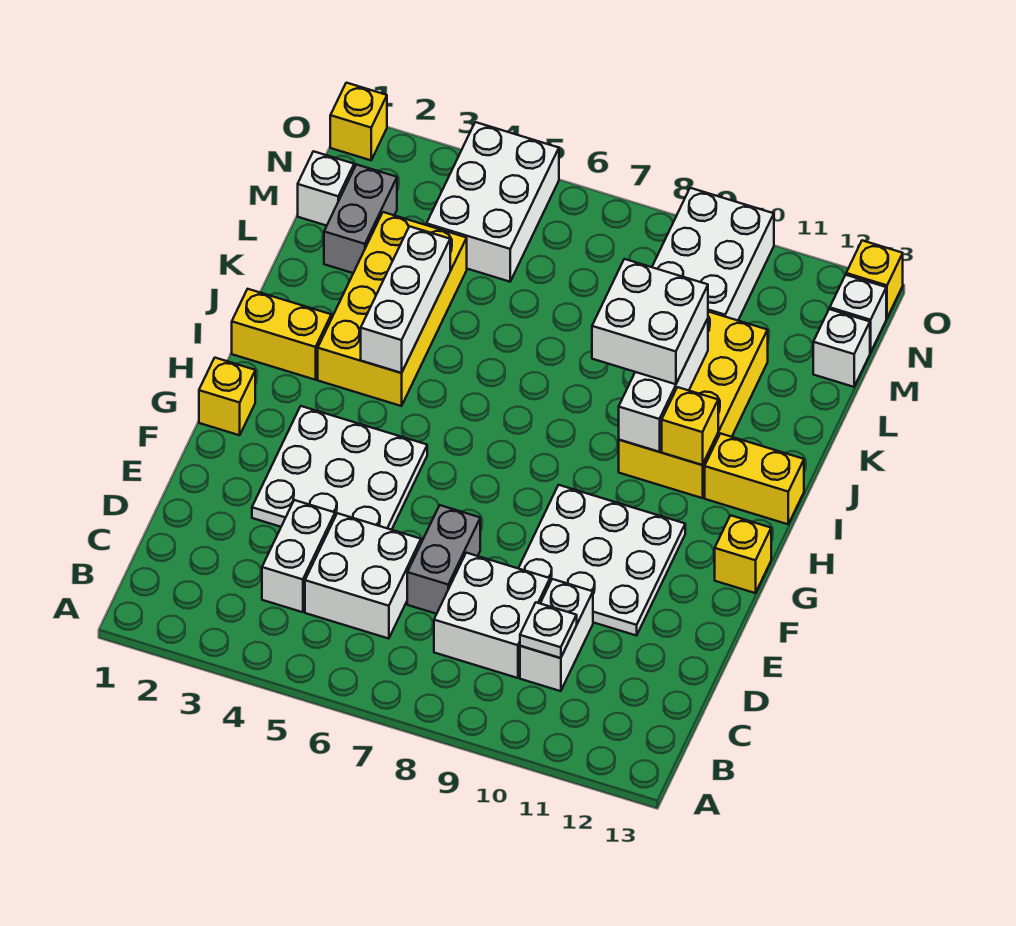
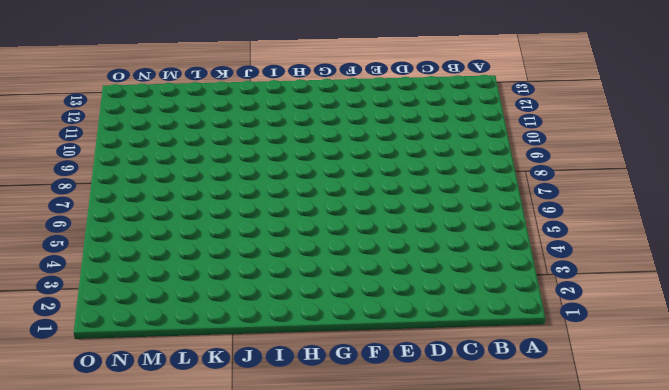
none -> white 1x2 brick [262,500,335,612]
none -> white 2x2 brick [305,513,421,639]
none -> white 2x2 brick [434,553,550,678]

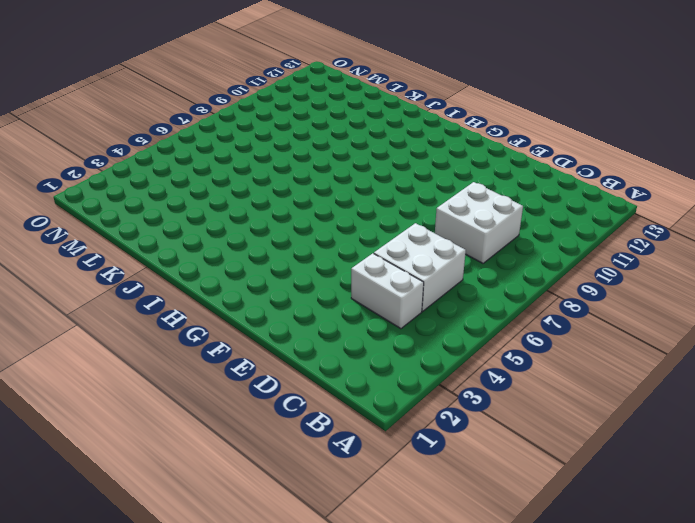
none -> white 1x2 brick [520,579,593,691]
none -> grey 1x2 brick [407,505,480,614]
none -> white 3x3 plate [252,406,427,530]

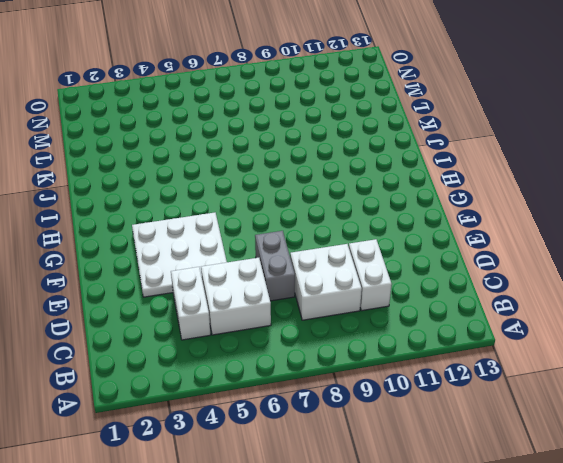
none -> white 3x3 plate [518,485,685,636]
none -> yellow 1x1 brick [199,358,255,435]
none -> yellow 1x1 brick [715,515,771,593]

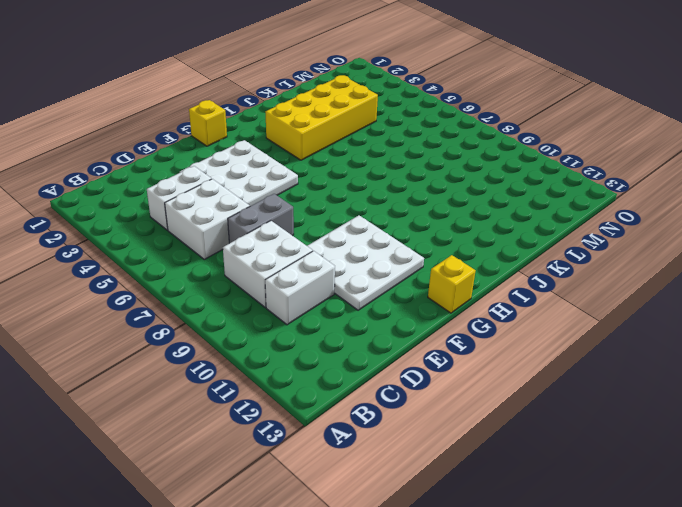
none -> yellow 1x2 brick [232,289,331,380]
none -> yellow 2x4 brick [619,312,768,498]
none -> yellow 1x2 brick [705,433,804,524]

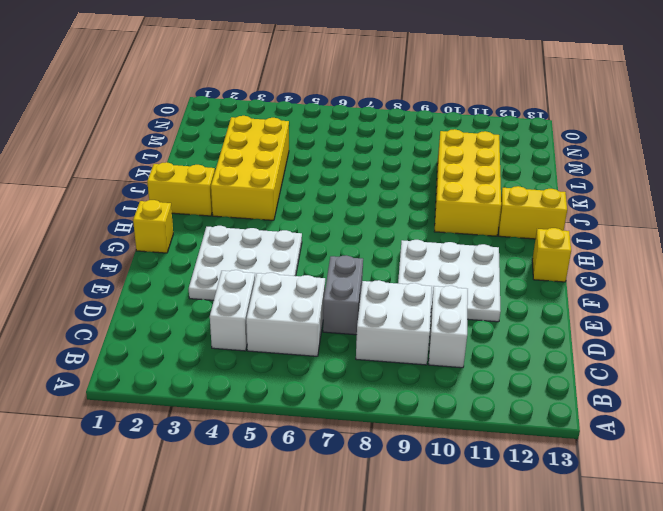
none -> grey 1x2 brick [324,164,397,273]
none -> white 1x1 brick [298,151,354,226]
none -> white 2x3 brick [427,122,559,282]

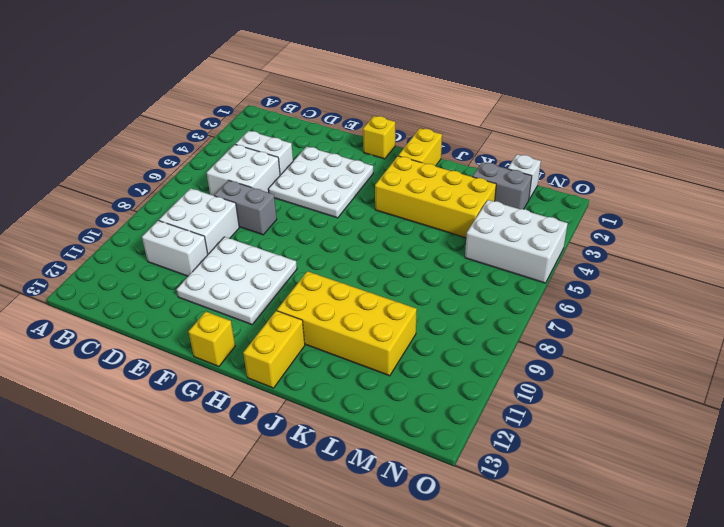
none -> white 2x3 brick [652,188,774,320]
none -> white 1x1 brick [813,309,870,387]
none -> white 1x1 brick [830,275,886,353]

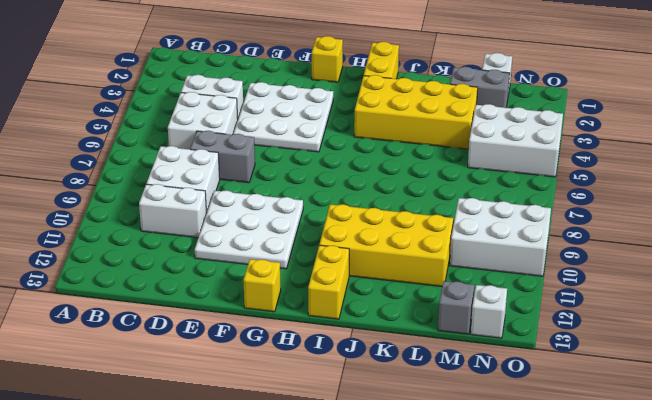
grey 1x1 brick [438,281,474,334] -> white 1x1 brick [813,309,870,387]
none -> yellow 1x1 brick [330,83,387,160]
none -> yellow 1x1 brick [846,240,903,318]
none -> white 1x1 plate [520,602,577,658]

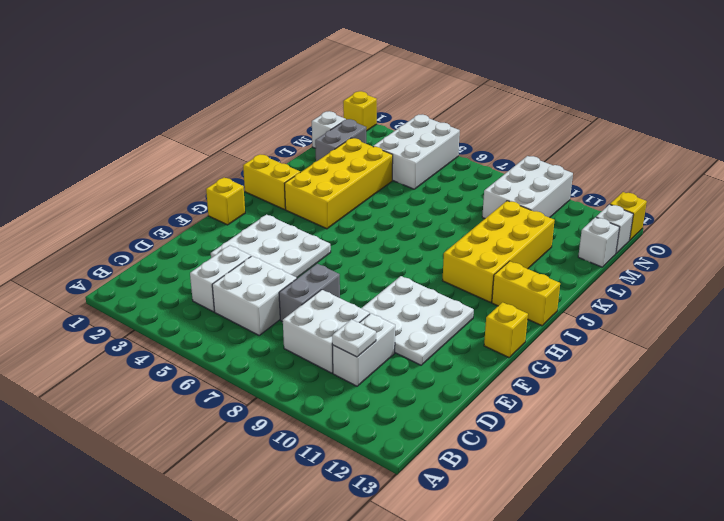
none -> white 1x3 brick [361,226,450,373]
none -> white 1x3 brick [619,319,708,452]
none -> yellow 1x1 brick [662,387,718,465]

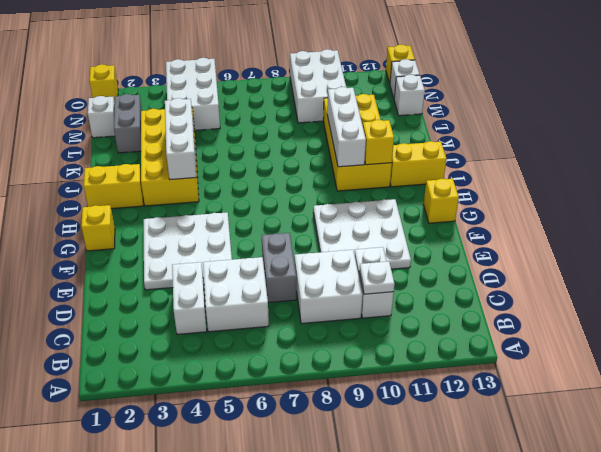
none -> white 2x2 brick [592,259,708,384]

